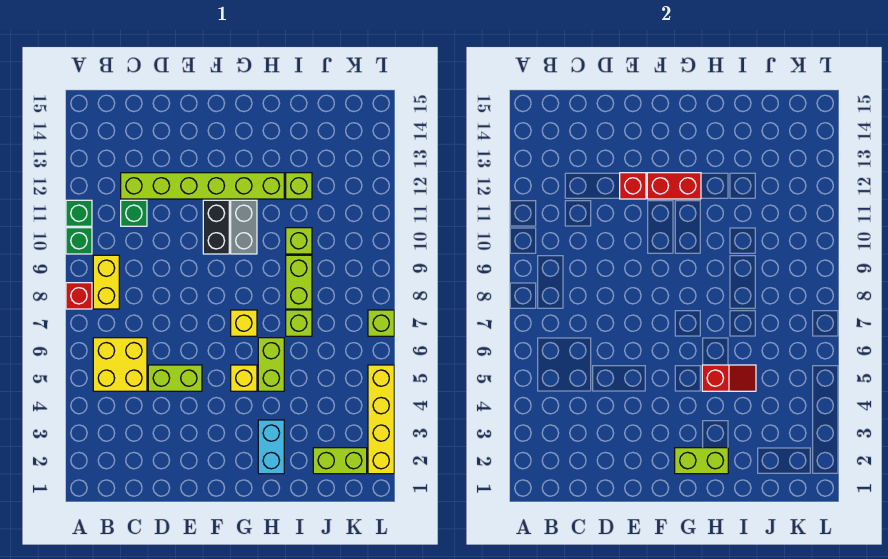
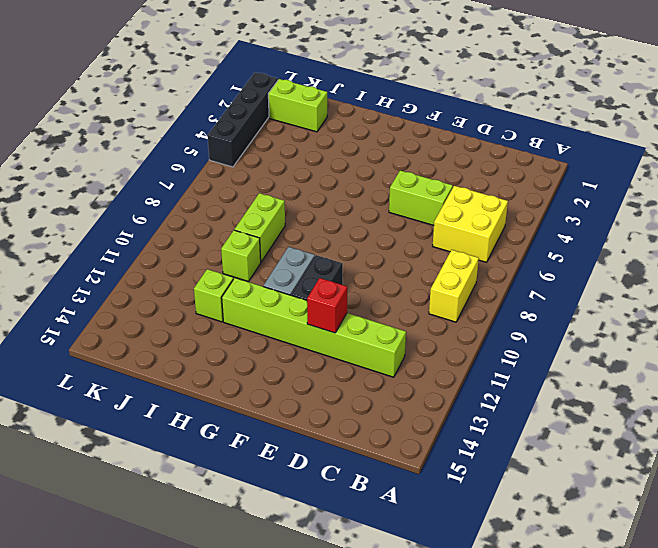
black 1x4 brick [207,72,278,167] -> yellow 1x4 brick [368,365,394,474]
none -> red 1x1 brick [66,283,92,309]
none -> green 1x1 brick [66,228,92,254]
none -> green 1x1 brick [66,200,92,226]

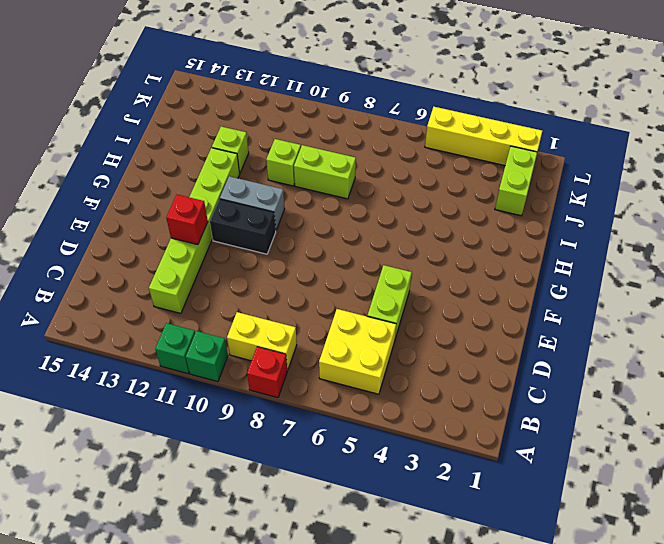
none -> green 1x1 brick [121,200,147,226]
none -> yellow 1x1 brick [231,365,257,391]
none -> yellow 1x1 brick [231,310,257,336]

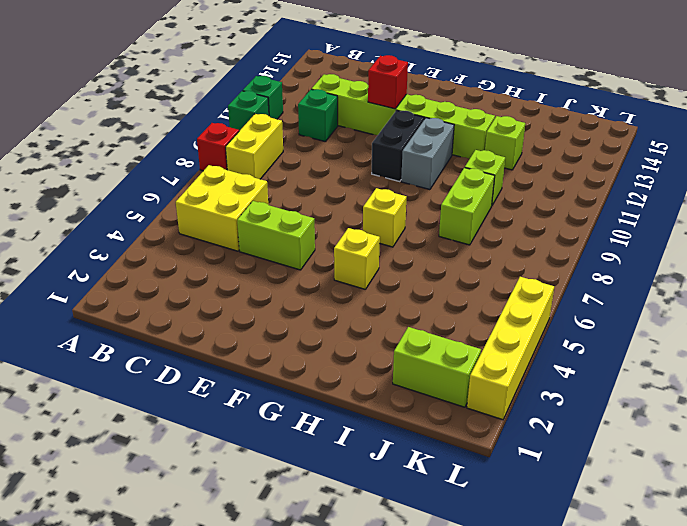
none -> cyan 1x2 brick [258,420,284,474]
none -> lime 1x2 brick [258,338,284,391]
none -> lime 1x1 brick [286,310,312,336]

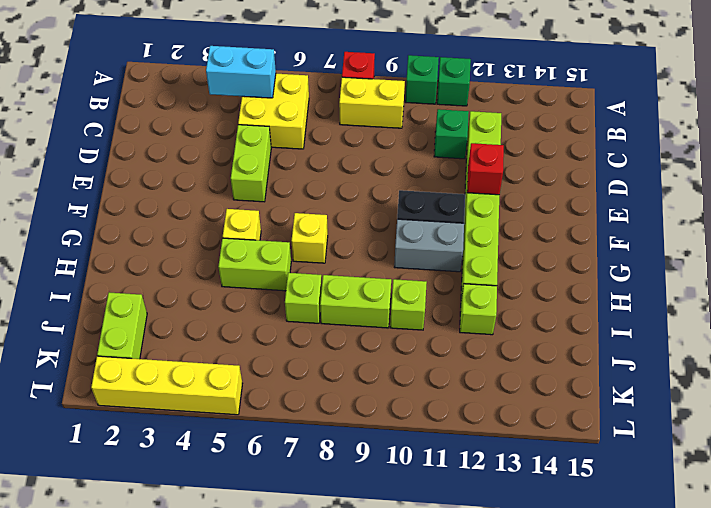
cyan 1x2 brick [206,46,276,98] -> cyan 1x2 brick moved to [258,420,284,474]
none -> lime 1x1 brick [368,310,394,336]
none -> red 1x2 brick [647,173,701,199]
none -> lime 1x2 brick [675,448,728,474]

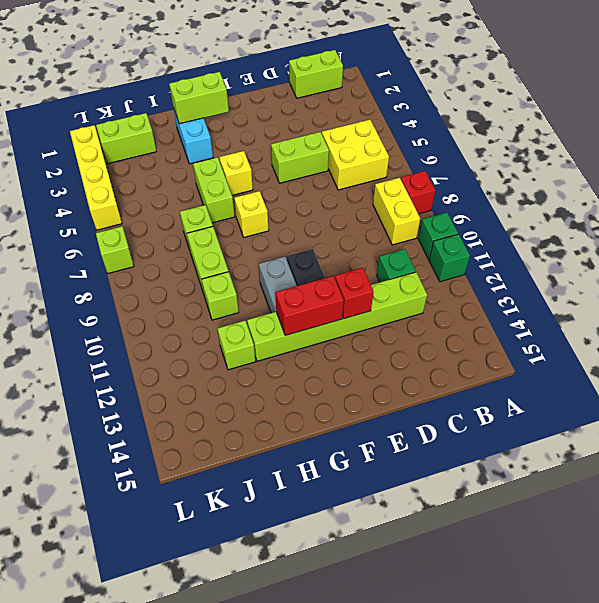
lime 1x2 brick [289,50,343,98] -> none
none -> red 1x2 slope [702,365,756,391]

